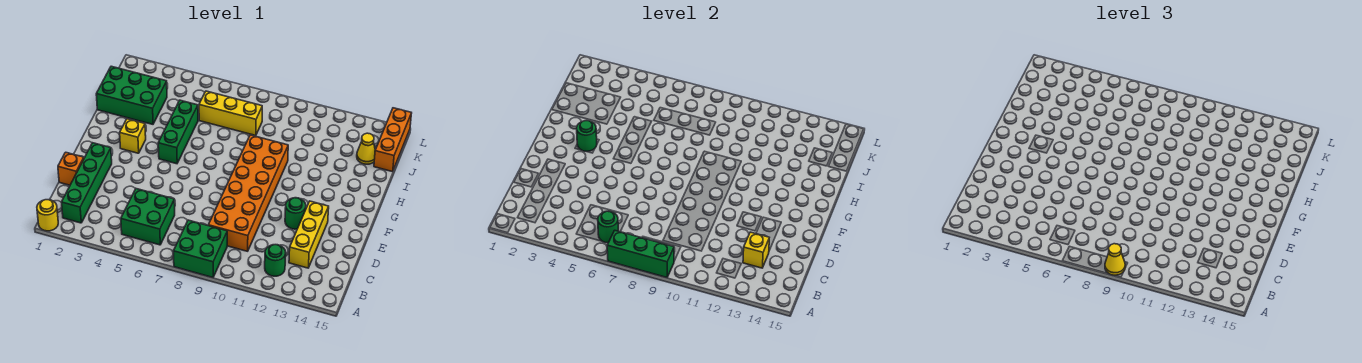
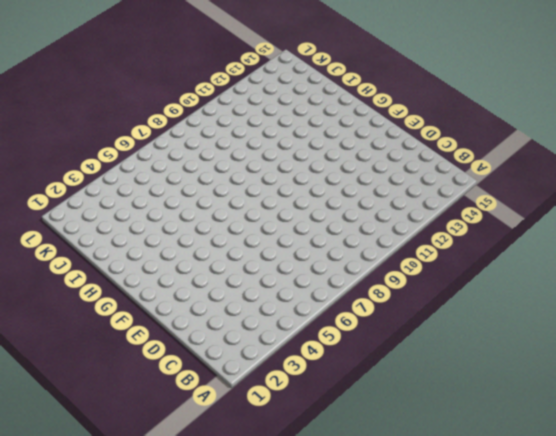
none -> yellow 1x1 round brick [37,200,58,231]
none -> green 2x2 brick [173,220,227,277]
none -> green 1x4 brick [61,143,112,223]

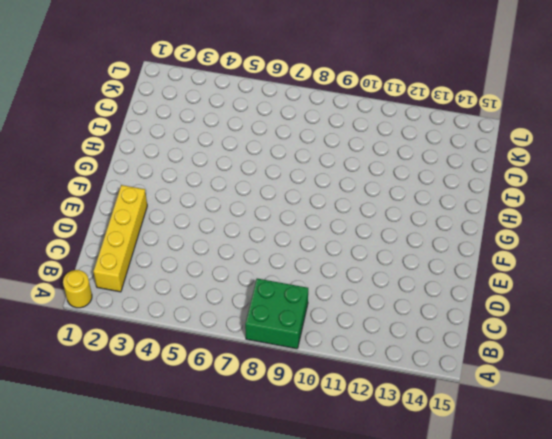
yellow 1x4 brick [93,185,147,292] -> green 1x4 brick [61,143,112,223]
none -> green 2x2 brick [121,189,175,245]
none -> green 1x1 round brick [265,245,286,276]
none -> orange 2x6 brick [208,135,288,251]

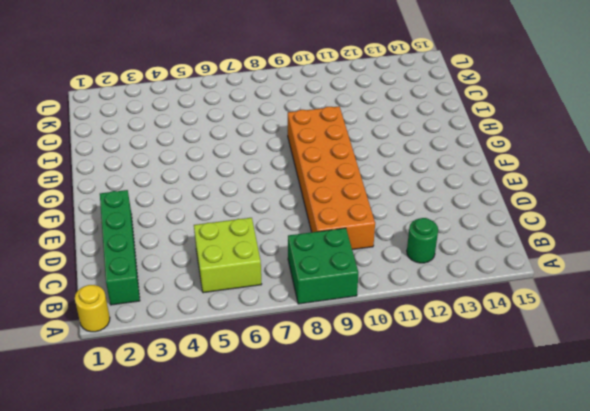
lime 2x2 brick [194,218,262,293] -> green 2x2 brick [121,189,175,245]
none -> yellow 1x3 brick [289,201,329,268]
none -> orange 1x1 brick [58,152,84,185]
none -> green 1x1 round brick [285,198,306,229]

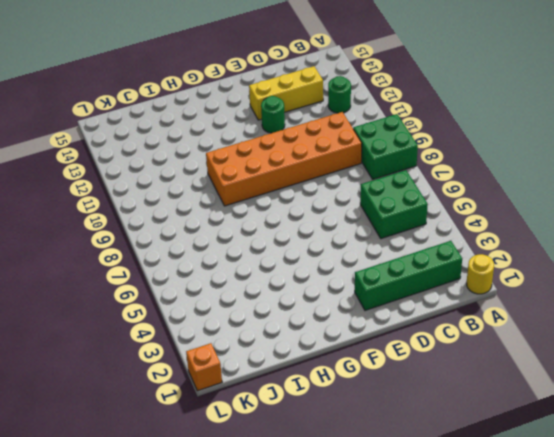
orange 1x1 brick [186,343,222,391] -> orange 1x1 brick moved to [58,152,84,185]
none -> yellow 1x1 brick [120,119,146,153]
none -> green 1x3 brick [158,100,198,164]
none -> green 2x3 brick [96,66,167,124]

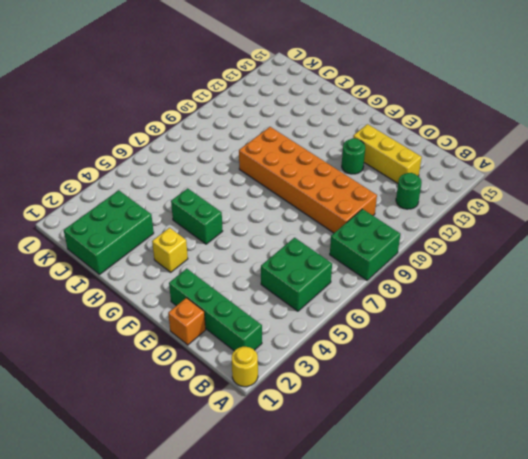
green 1x2 brick [171,188,223,244] -> green 1x3 brick [158,100,198,164]
none -> yellow 1x3 brick [199,91,262,136]
none -> yellow 1x1 cone [357,133,375,164]
none -> orange 1x3 brick [374,108,411,172]

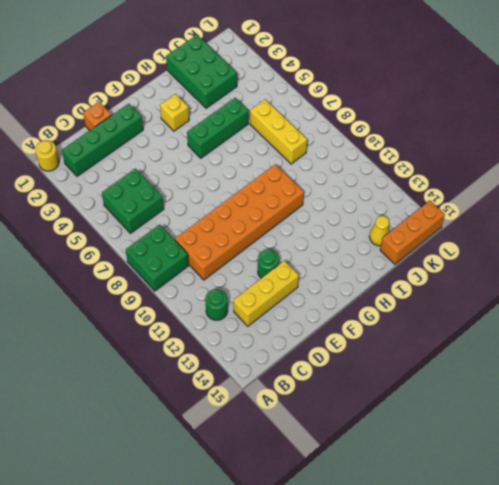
none -> green 1x3 brick [607,230,674,277]
none -> green 1x1 round brick [598,211,618,243]
none -> yellow 1x1 brick [743,232,769,268]

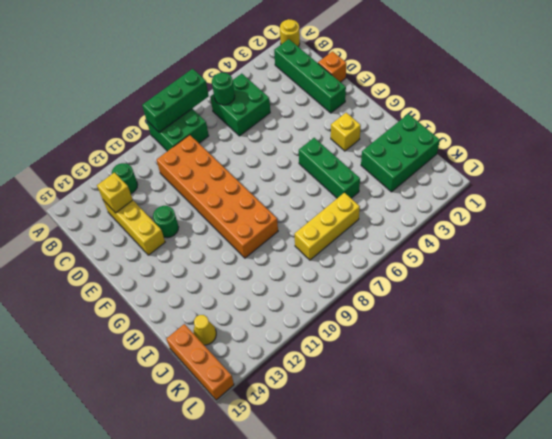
none -> green 1x1 round brick [577,121,597,151]
none -> yellow 1x1 cone [1105,244,1125,275]

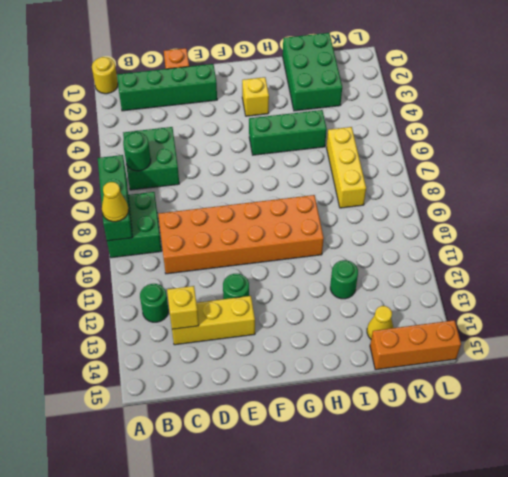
green 1x1 round brick [330,260,358,299] -> green 1x1 round brick moved to [577,121,597,151]

